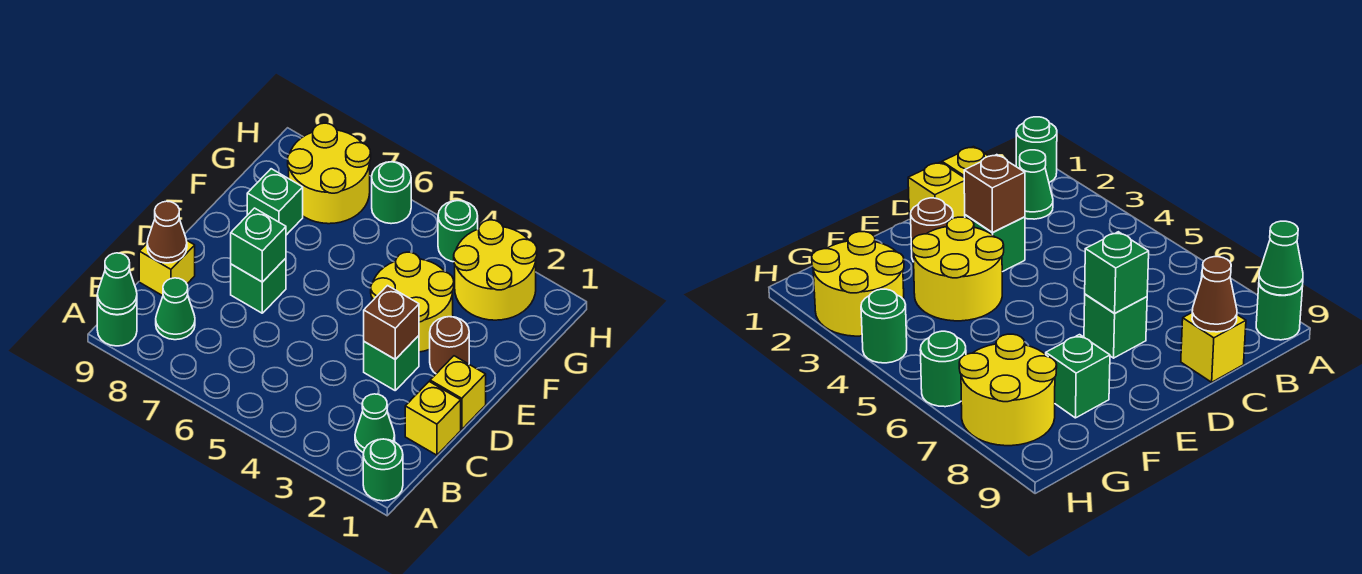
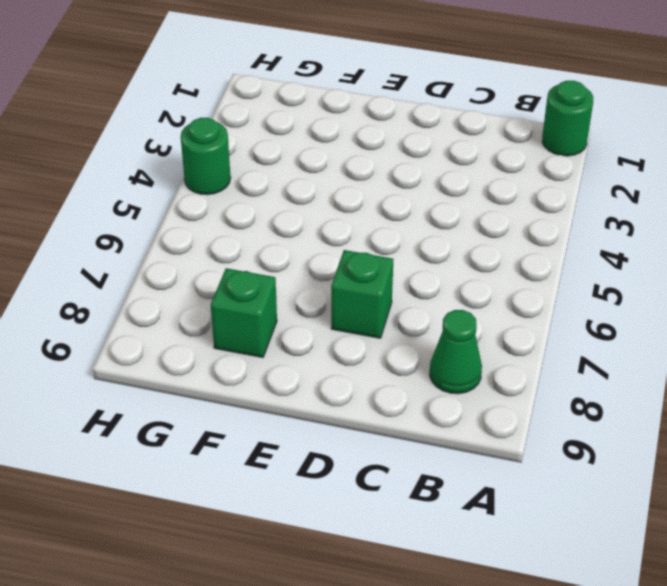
none -> green 1x1 round brick [97,300,137,346]
none -> green 1x1 cone [355,394,395,453]
none -> yellow 1x1 brick [405,382,461,455]

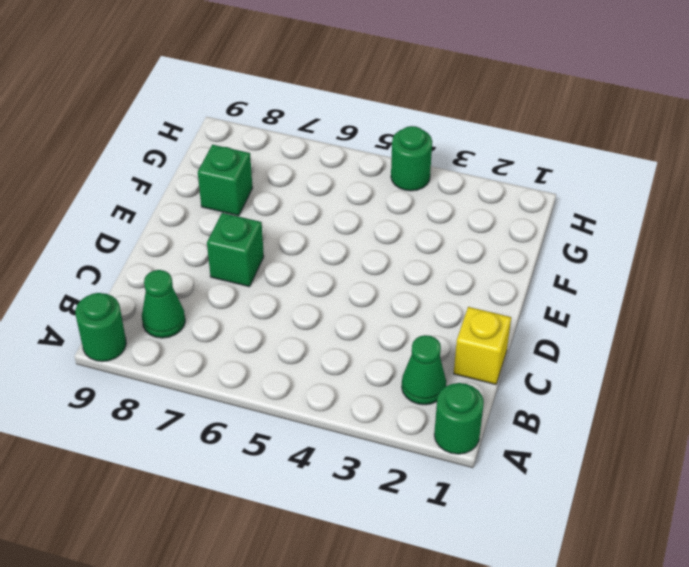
none -> yellow 1x1 brick [139,240,195,296]
none -> yellow 1x1 brick [430,356,486,429]
none -> green 1x1 brick [364,336,419,390]

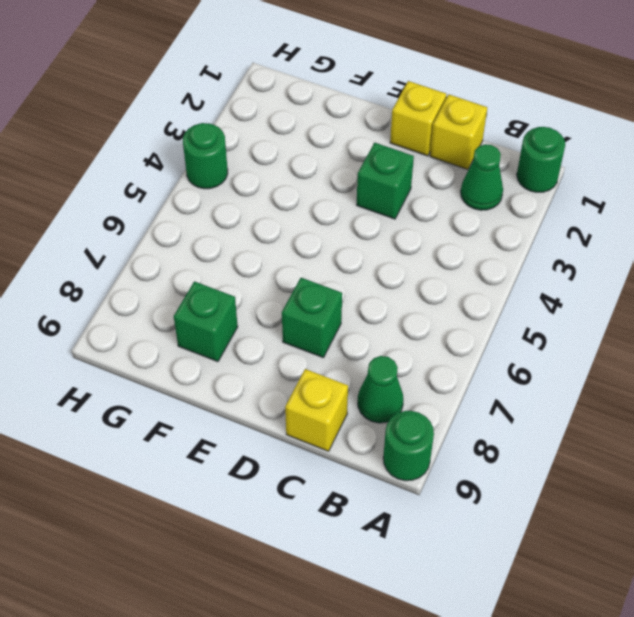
none -> brown 1x1 round brick [430,317,469,374]
none -> yellow 2x2 round brick [371,252,454,352]
none -> yellow 2x2 round brick [454,220,537,320]

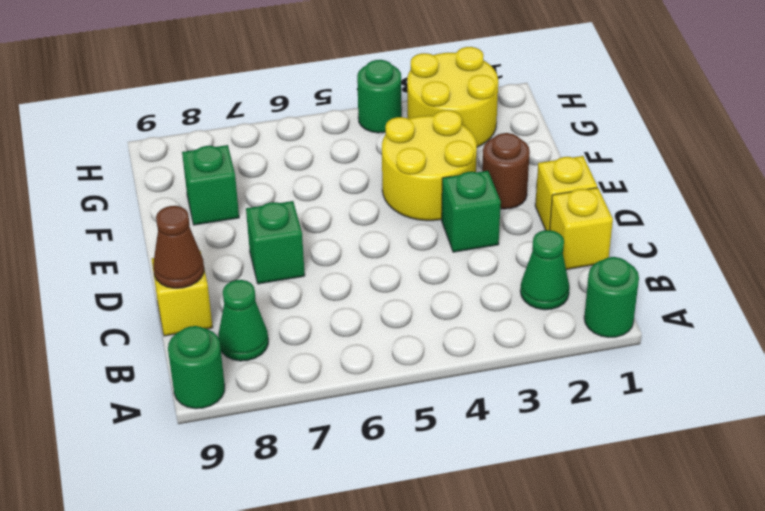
none -> yellow 2x2 round brick [288,123,371,224]
none -> green 1x1 round brick [372,162,411,224]
none -> green 1x1 cone [97,253,137,315]

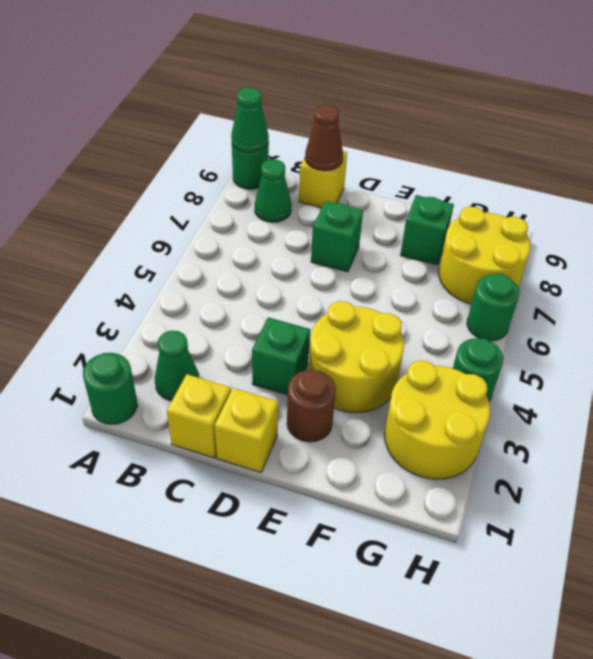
none -> brown 1x1 brick [364,286,419,359]
none -> green 1x1 brick [231,208,286,282]

